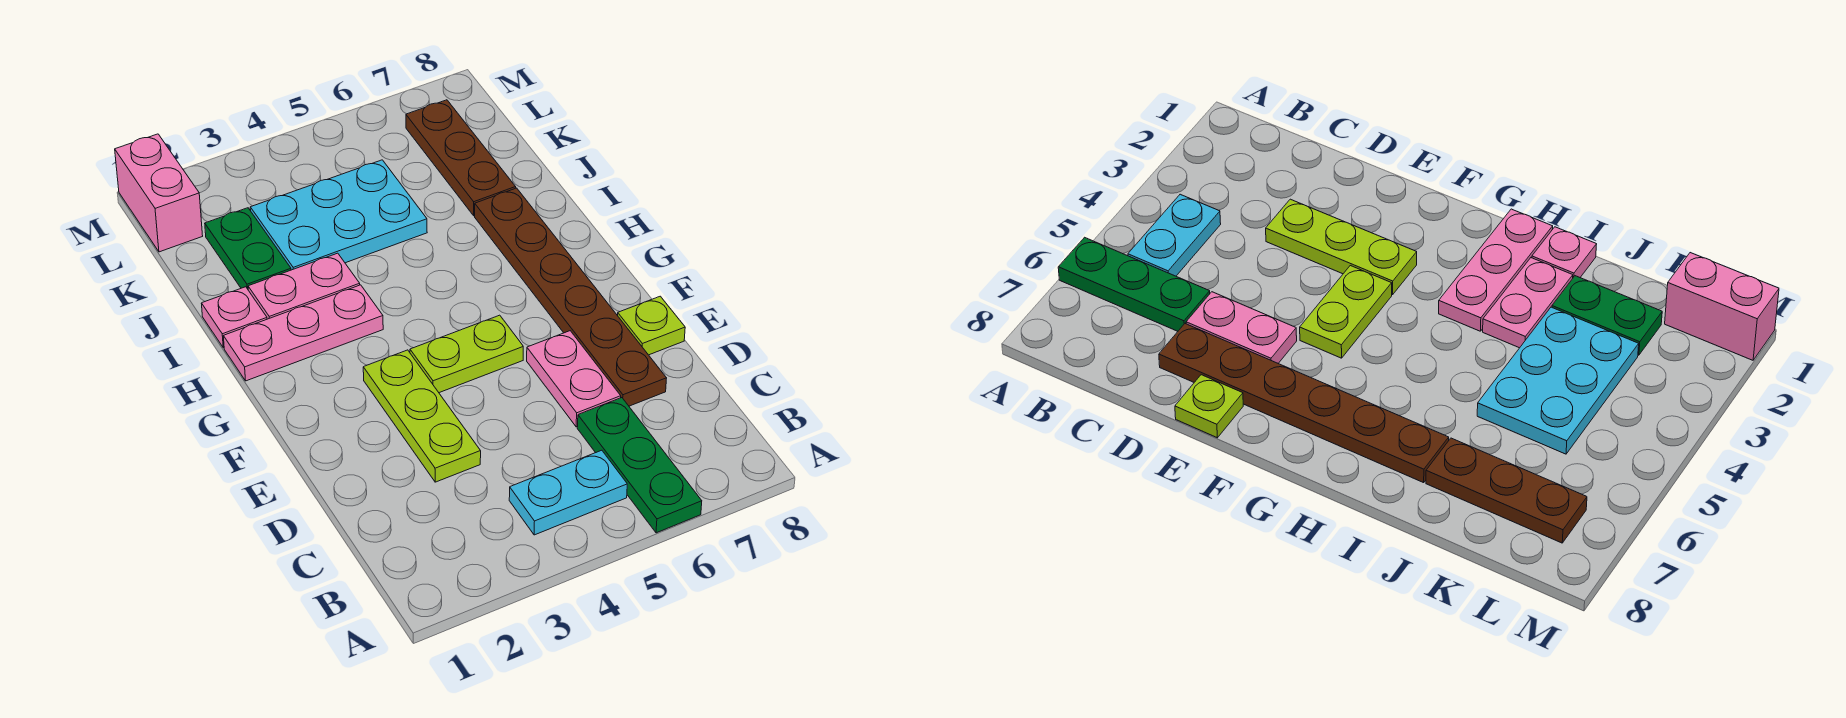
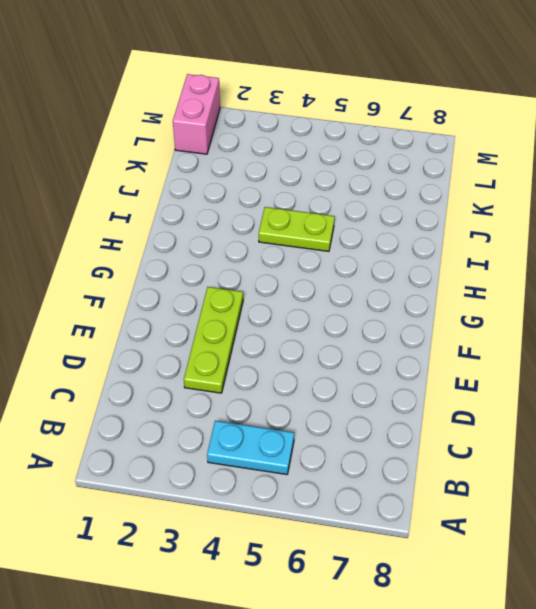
lime 1x2 plate [259,207,335,251] -> lime 1x2 plate moved to [410,315,523,393]
none -> green 1x3 plate [577,398,702,533]
none -> pink 1x2 plate [527,331,621,427]
none -> brown 1x6 plate [475,188,667,406]

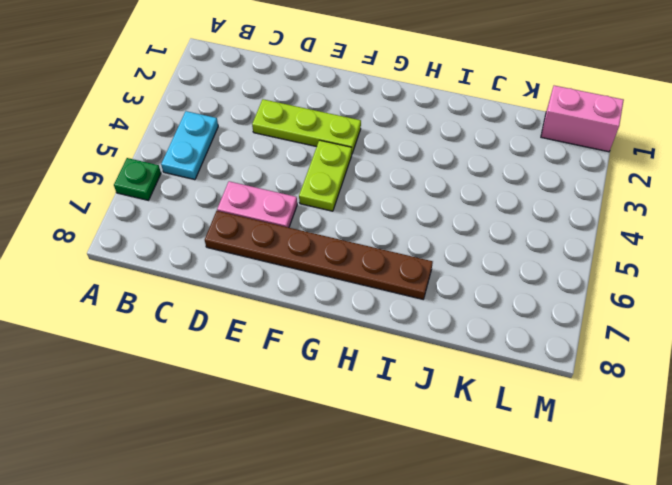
green 1x1 plate [114,158,161,200] -> green 1x3 plate [577,398,702,533]
none -> lime 1x1 plate [618,296,685,355]
none -> pink 1x3 plate [223,285,383,381]
none -> pink 1x1 plate [201,287,267,348]

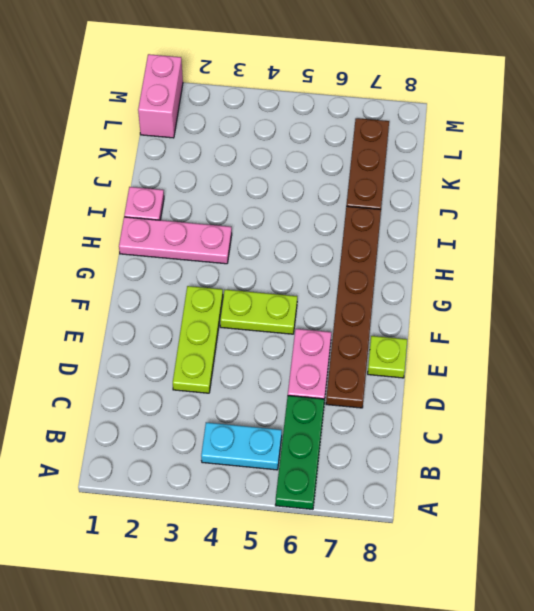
none -> pink 1x2 plate [248,253,360,319]
none -> green 1x2 plate [205,208,291,289]
none -> cyan 2x3 plate [250,160,427,270]

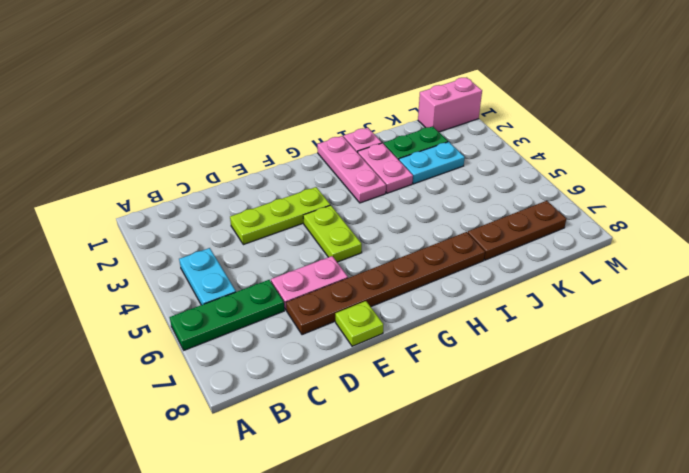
cyan 1x2 plate [399,142,465,184] -> cyan 2x3 plate [250,160,427,270]

